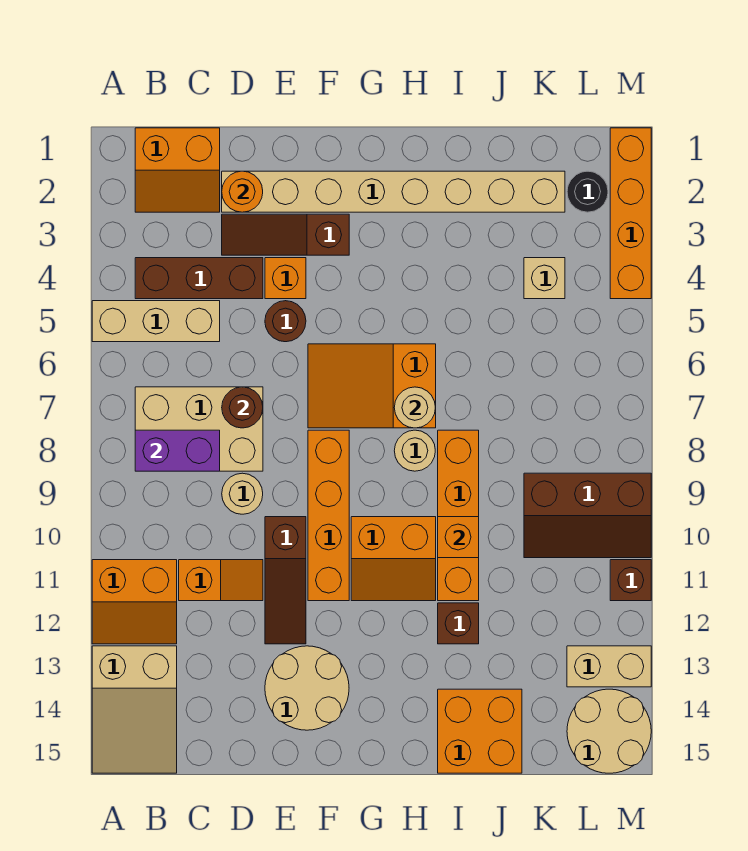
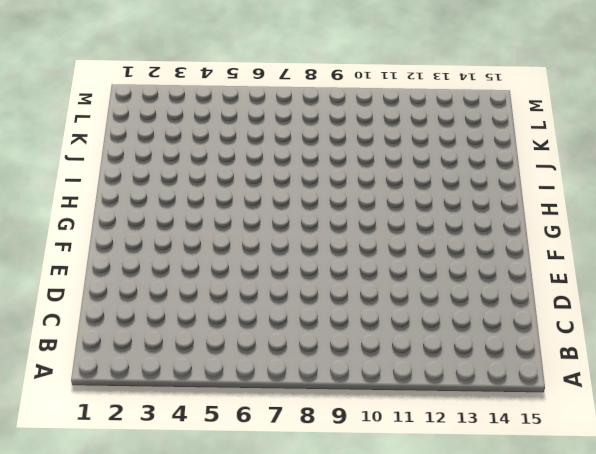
none -> tan 1x3 brick [92,301,220,342]
none -> orange 2x2 slope [92,560,177,644]
none -> tan 2x3 slope [92,646,177,773]
none -> orange 2x2 slope [135,128,220,212]

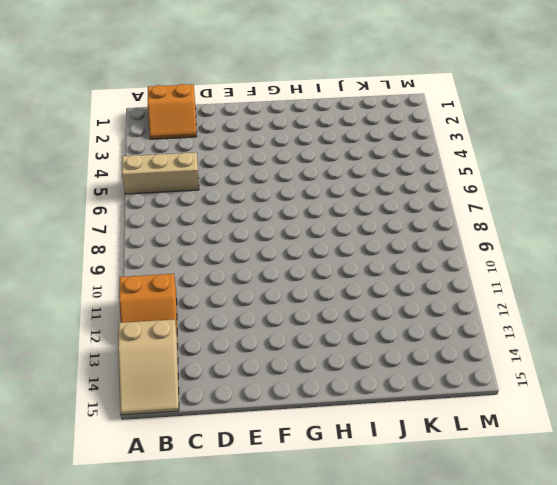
none -> brown 1x3 brick [135,258,263,299]
none -> tan 2x3 brick [135,387,263,471]
none -> orange 1x2 slope [179,560,263,601]
none -> tan 1x8 brick [222,171,565,212]

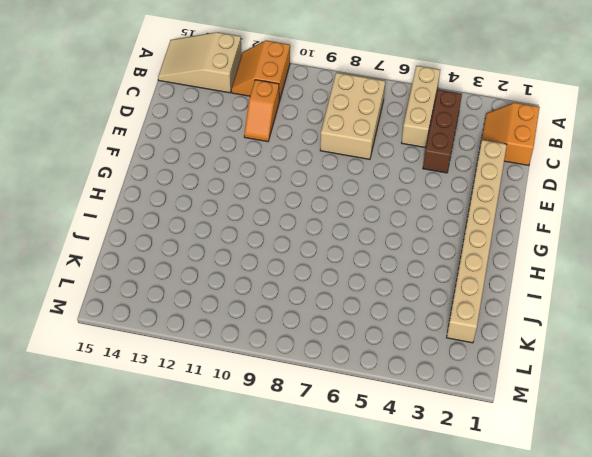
none -> brown 1x3 slope [222,214,349,255]
none -> tan 1x1 round brick [222,473,263,514]
none -> orange 1x1 brick [265,258,306,299]
none -> brown 1x1 round brick [265,301,306,342]

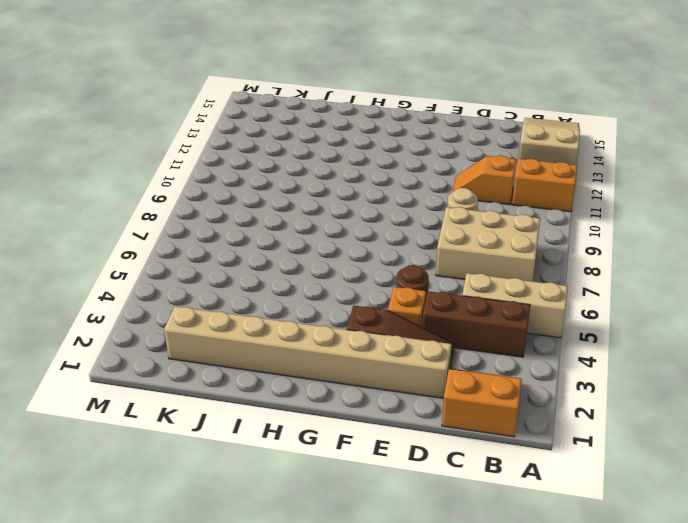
none -> brown 1x3 slope [265,517,306,644]
none -> tan 2x2 round brick [265,646,349,730]
none -> orange 2x3 slope [308,344,436,428]
none -> orange 1x4 brick [308,430,349,601]

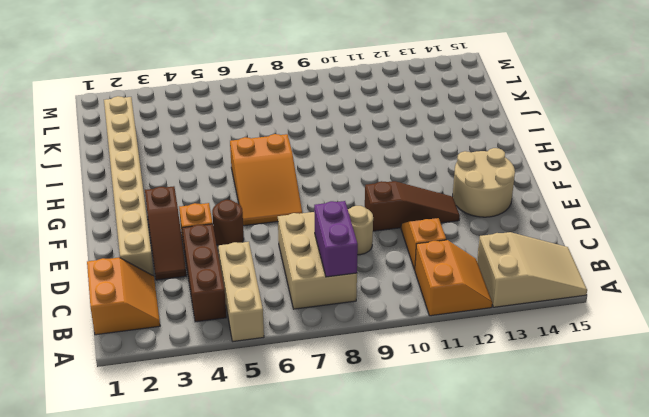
none -> orange 1x4 brick [308,430,349,601]
none -> orange 2x2 slope [351,517,436,601]
none -> tan 1x1 round brick [394,430,435,471]
none -> orange 1x4 brick [438,430,479,601]

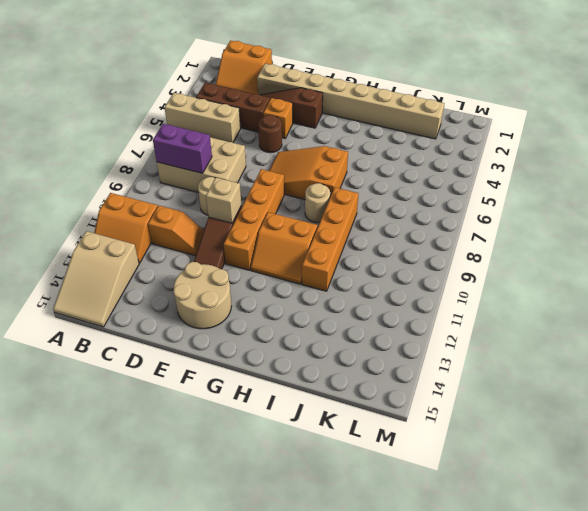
tan 1x1 brick [206,178,241,223] -> tan 1x1 brick moved to [524,258,565,299]
none -> brown 1x1 brick [438,603,479,644]
none -> orange 2x2 brick [438,689,522,773]
none -> brown 2x3 slope [524,473,651,558]
none -> black 1x1 round brick [567,171,608,212]

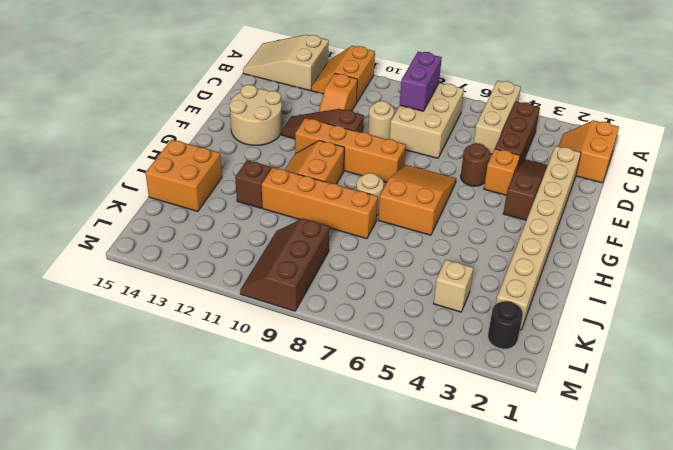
none -> tan 1x2 brick [567,646,651,687]
none -> tan 2x2 round brick [567,689,651,773]
none -> orange 1x4 brick [610,128,651,299]
none -> brown 1x1 brick [610,560,651,601]

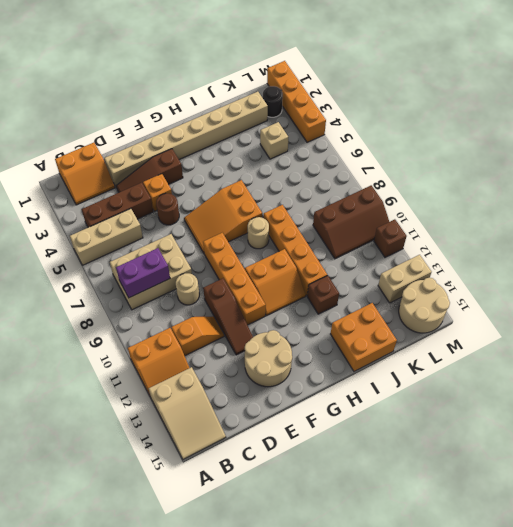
none -> orange 1x1 round brick [222,171,263,212]
none -> brown 1x1 round brick [222,387,263,428]
none -> tan 1x1 round brick [394,387,435,428]
none -> orange 1x1 brick [438,517,479,558]

